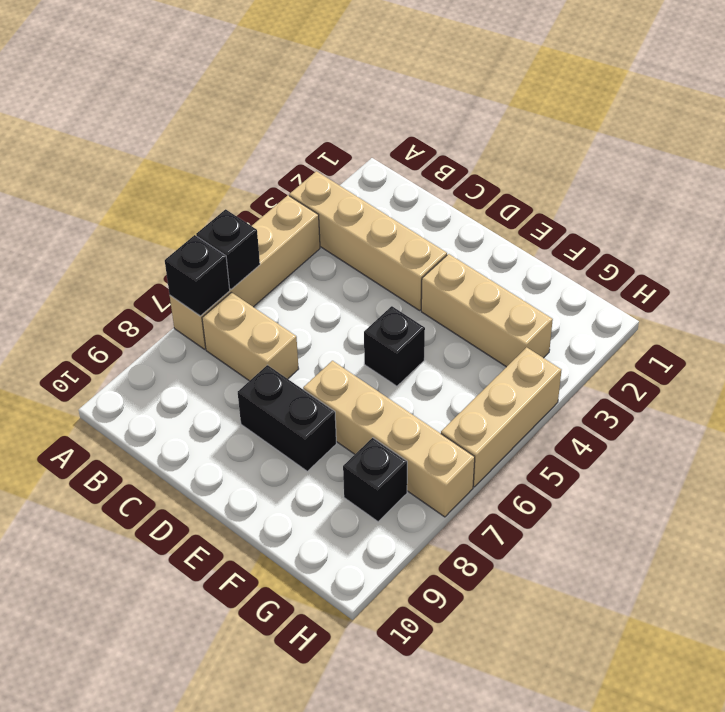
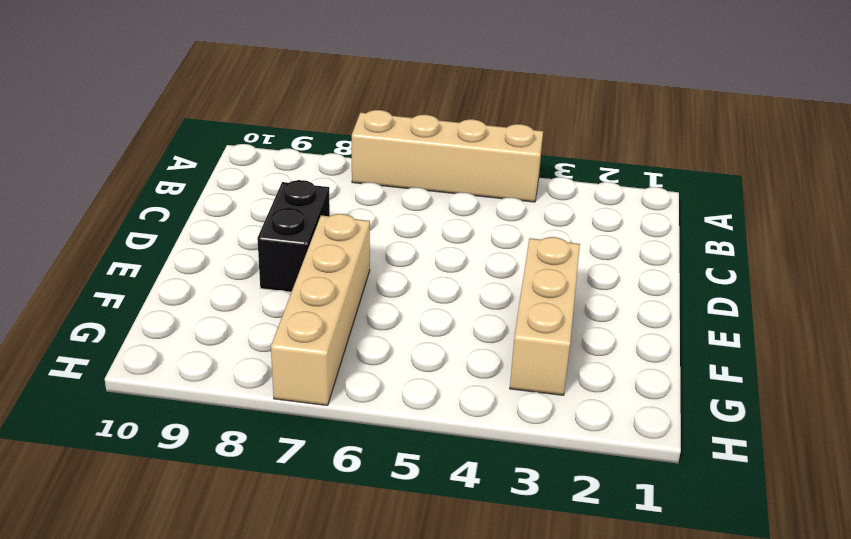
none -> tan 1x4 brick [289,171,447,310]
none -> tan 1x2 brick [202,292,299,381]

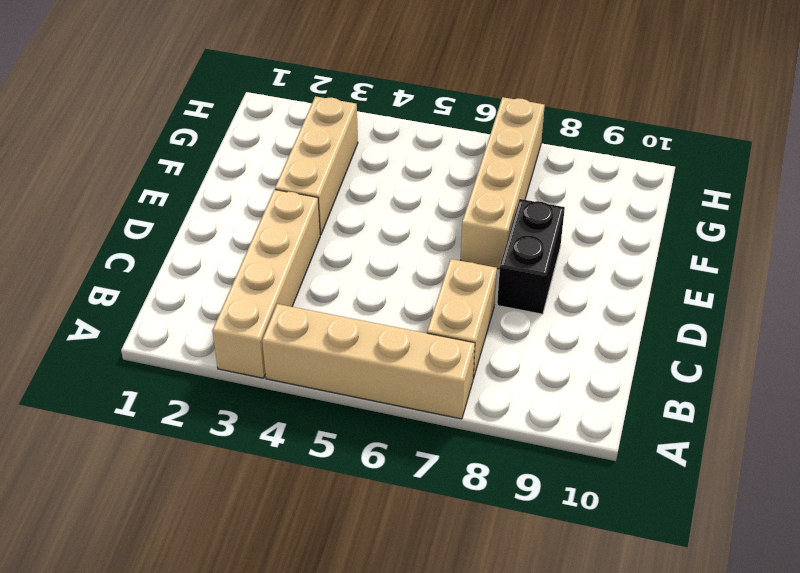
none -> black 1x1 brick [364,306,425,386]
none -> black 1x1 brick [343,438,407,522]

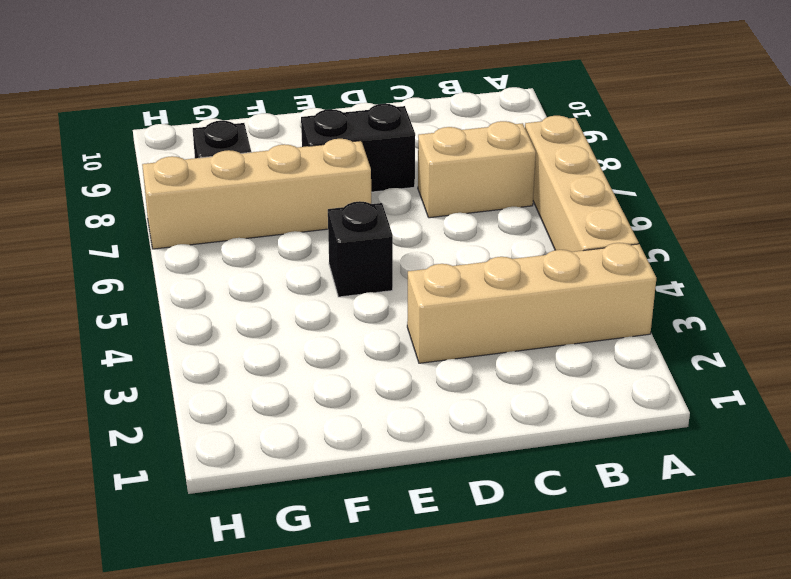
none -> tan 1x3 brick [421,254,553,367]
none -> tan 1x3 brick [441,347,561,487]

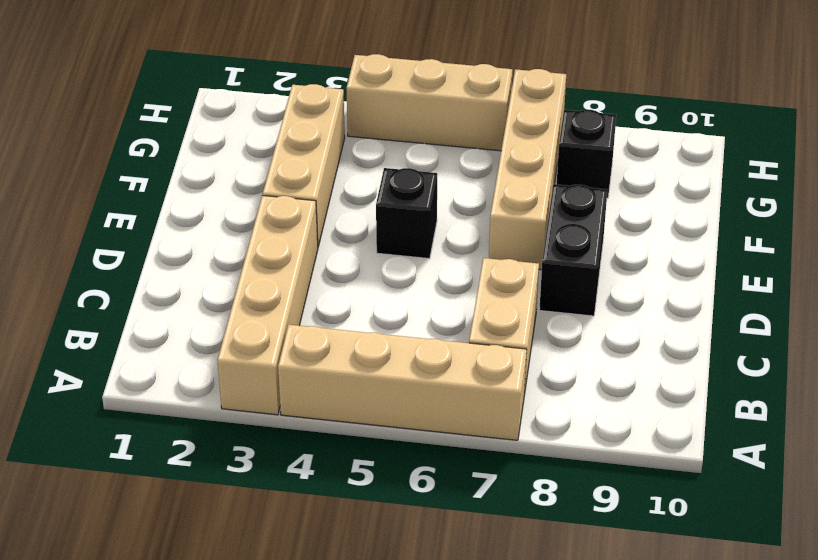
none -> black 1x1 brick [196,209,260,289]
none -> black 1x1 brick [165,235,230,316]

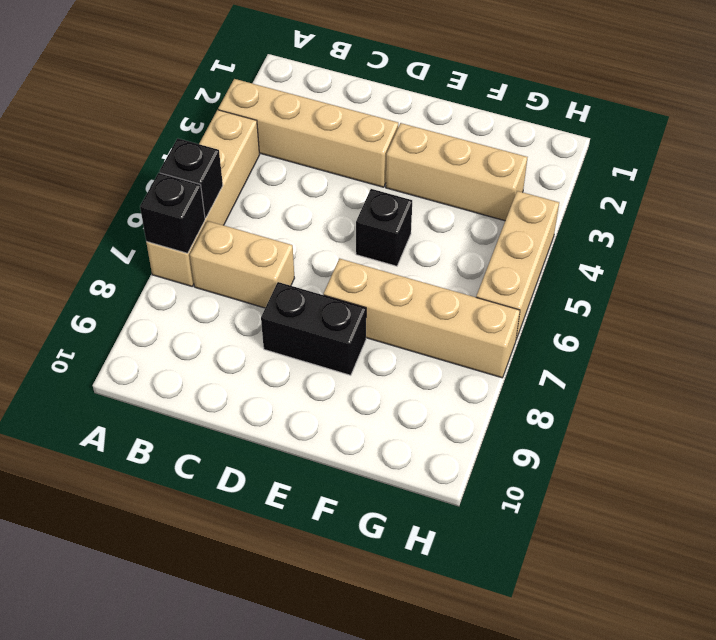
none -> black 1x1 brick [343,438,407,522]

